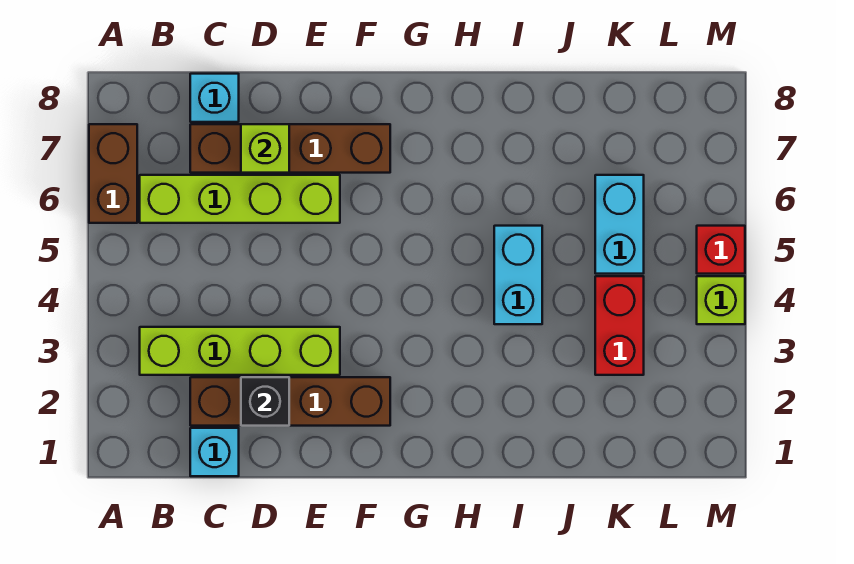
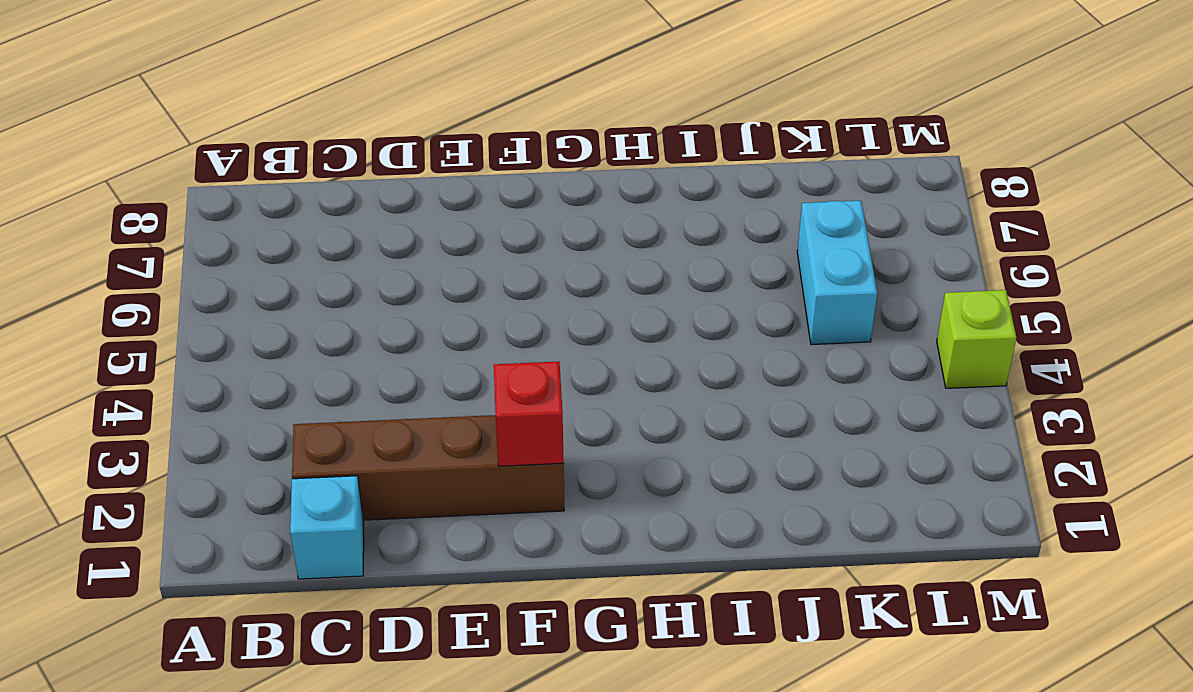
red 1x1 brick [494,362,564,466] -> red 1x1 brick moved to [697,226,745,274]
none -> brown 1x2 brick [89,124,137,223]
none -> lime 1x4 brick [140,327,340,375]
none -> lime 1x4 brick [140,175,340,223]

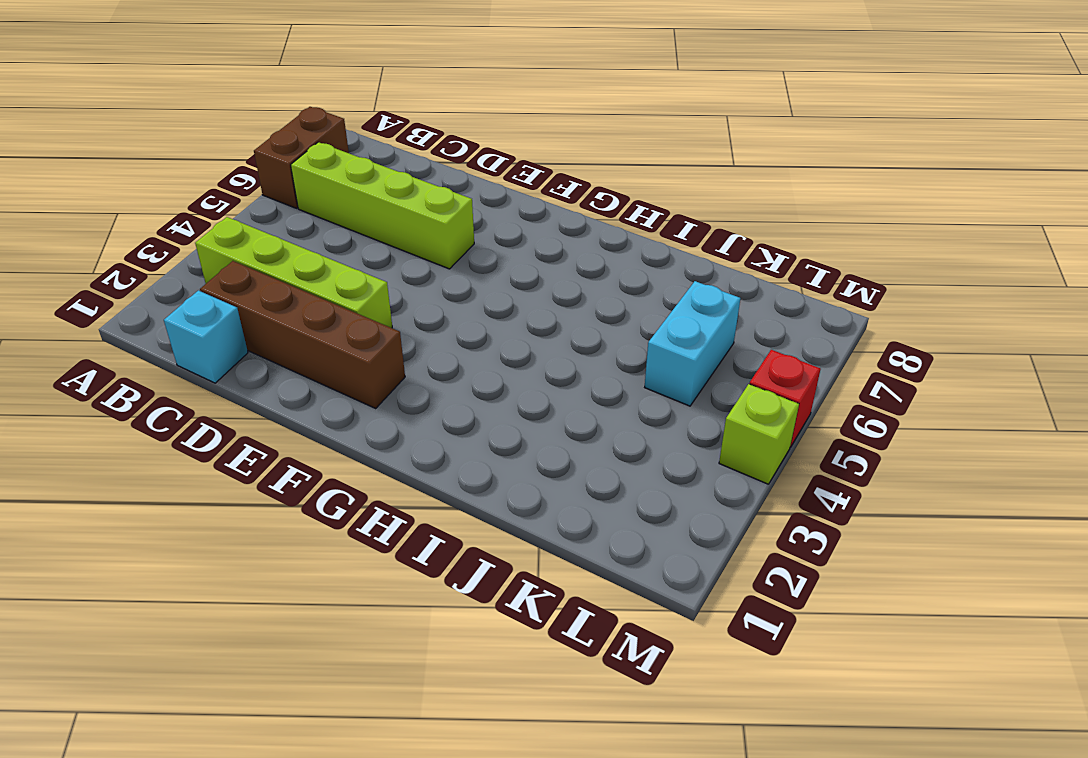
none -> brown 1x4 brick [190,124,390,173]
none -> cyan 1x1 brick [190,74,239,122]
none -> cyan 1x2 brick [494,226,542,324]

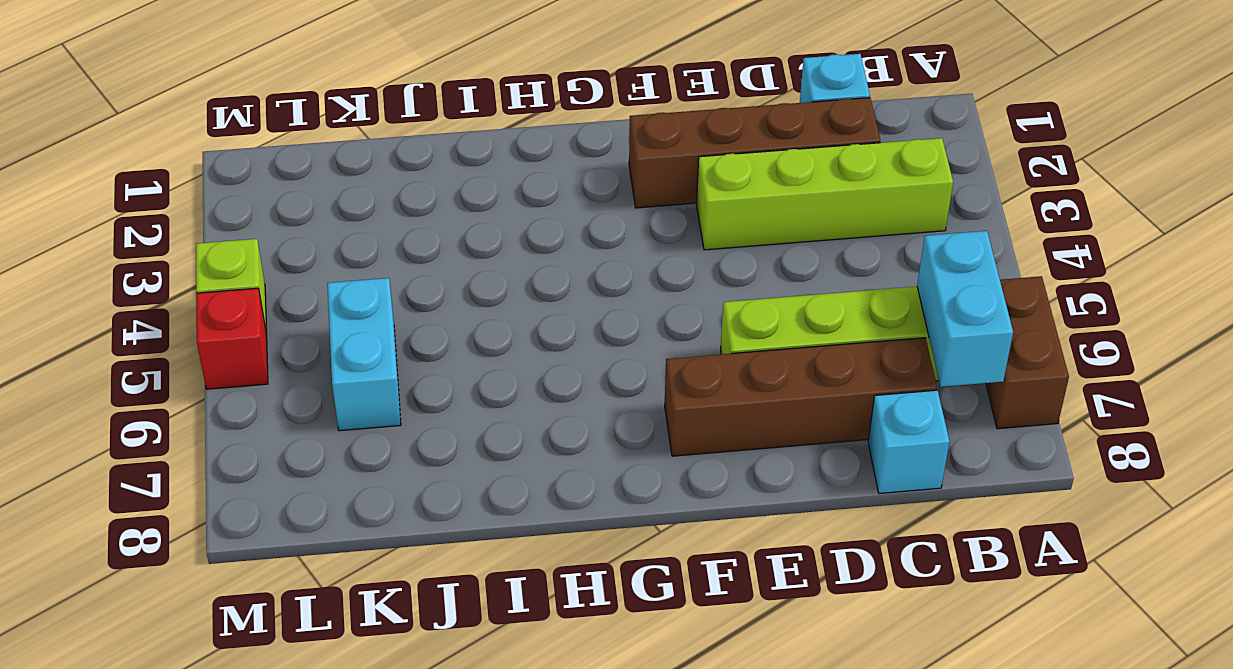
cyan 1x2 brick [917,231,1013,387] -> cyan 1x2 brick moved to [494,226,542,324]
none -> red 1x2 brick [595,276,644,375]
none -> black 1x1 brick [241,377,289,426]
none -> lime 1x1 brick [241,124,289,173]

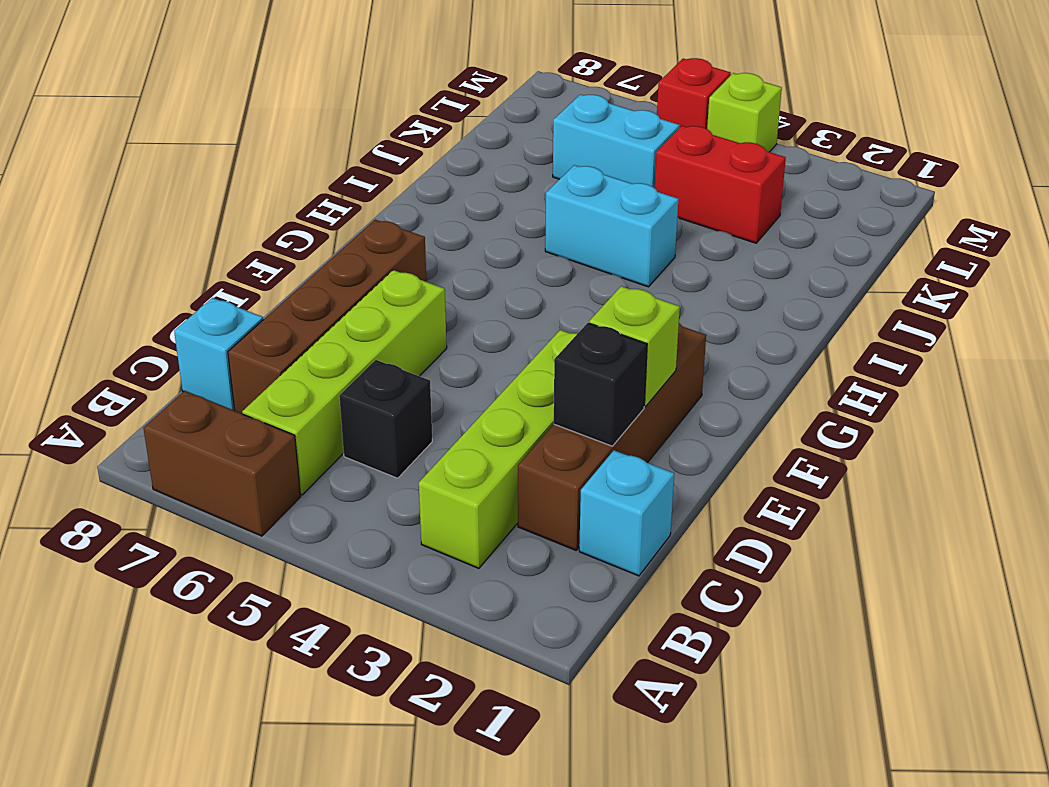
black 1x1 brick [339,360,432,478] -> none
lime 1x1 brick [589,286,680,407] -> lime 1x1 brick moved to [241,124,289,173]

